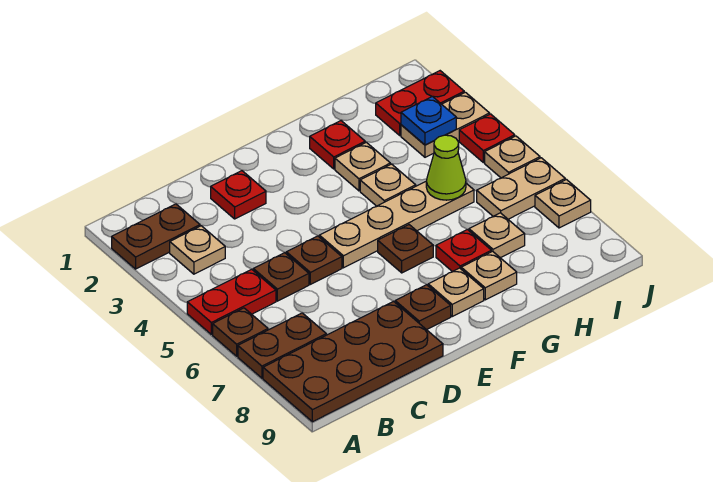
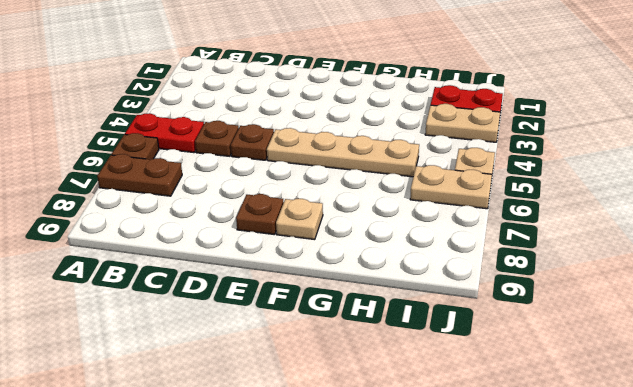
none -> brown 1x2 plate [112,204,200,269]
none -> brown 2x4 plate [263,302,443,422]
none -> tan 1x1 plate [170,226,225,274]

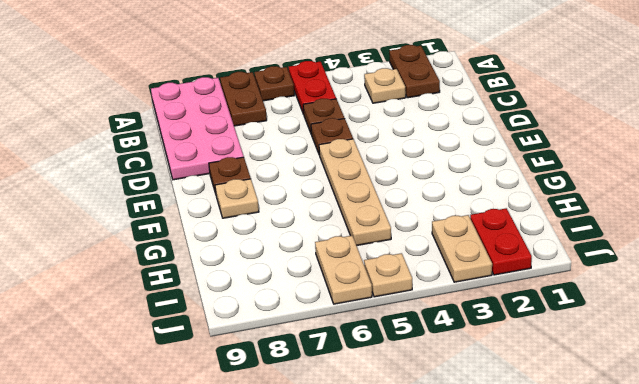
pink 2x4 plate [151,77,244,180] -> brown 2x4 plate [263,302,443,422]
none -> red 1x1 plate [211,171,266,219]
none -> brown 1x1 plate [378,225,433,273]
none -> red 1x1 plate [310,121,365,169]

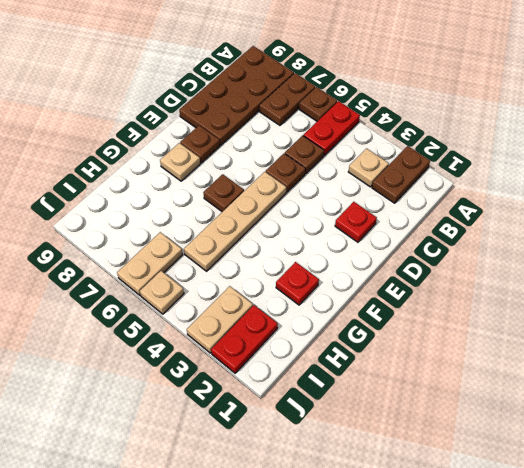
none -> tan 1x1 plate [335,142,390,191]
none -> tan 1x1 plate [360,164,416,206]
none -> red 1x1 plate [436,230,491,272]

